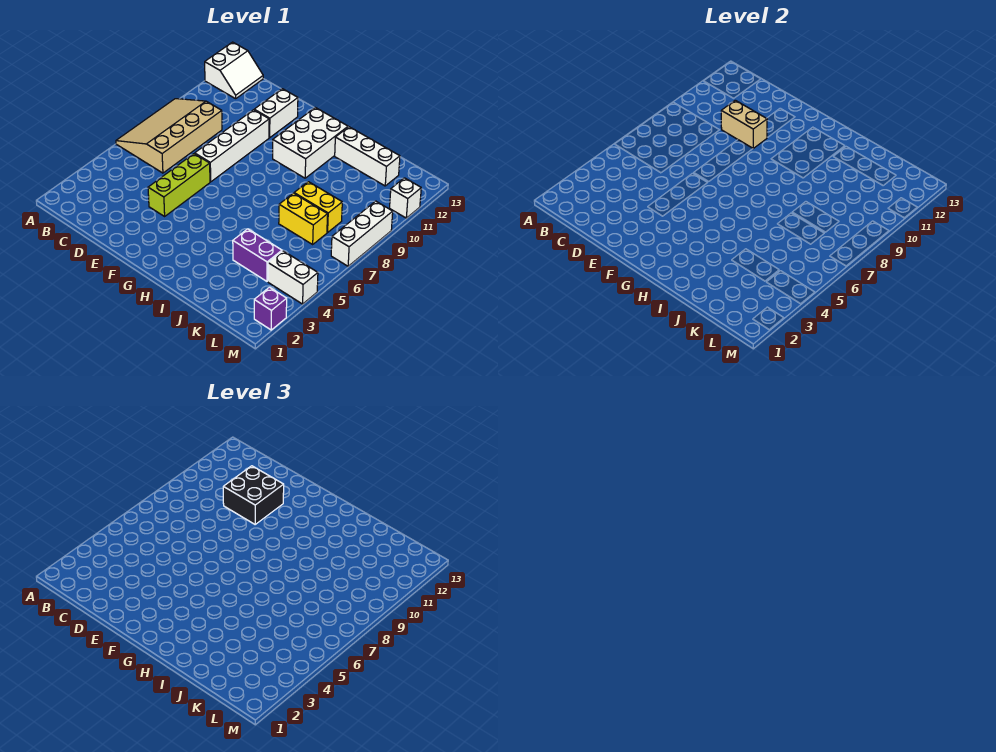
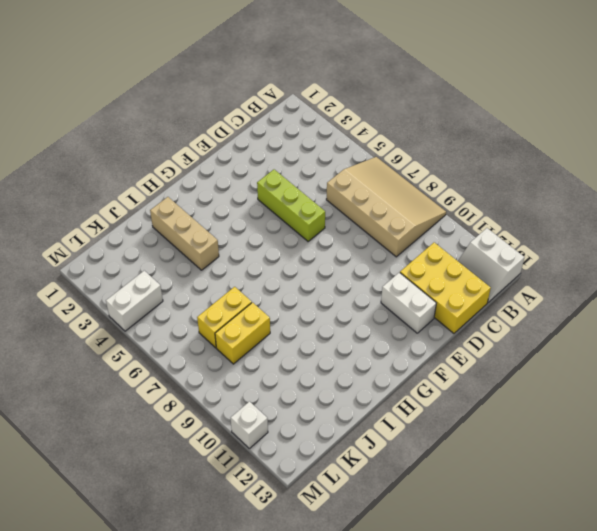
yellow 2x3 brick [400,242,491,333] -> none
tan 1x3 brick [150,197,219,270] -> none
none -> white 1x4 brick [195,110,269,182]
none -> white 2x3 brick [273,108,348,178]
none -> white 1x3 brick [335,127,400,186]

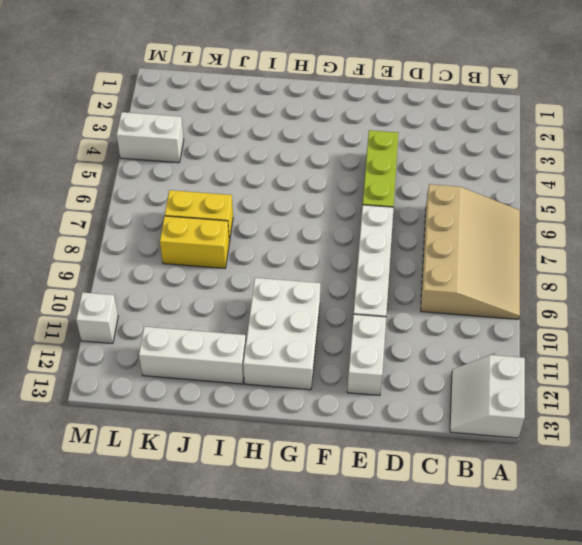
none -> purple 1x2 brick [233,229,282,281]
none -> purple 1x1 brick [254,287,287,330]
none -> white 1x3 brick [331,201,393,266]

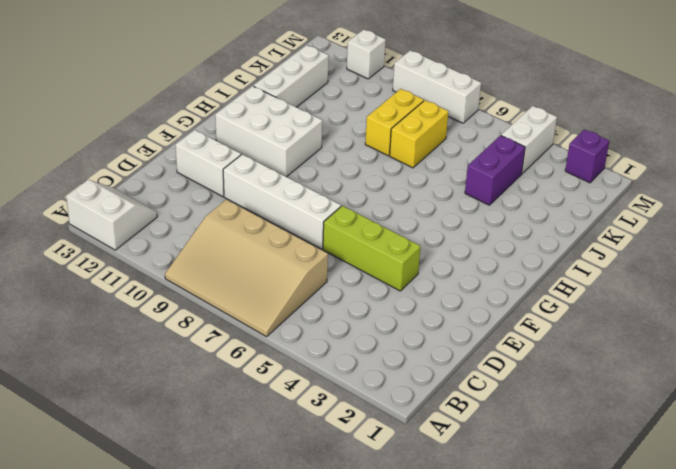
none -> tan 1x2 brick [721,100,767,148]
none -> black 2x2 brick [223,466,284,524]

